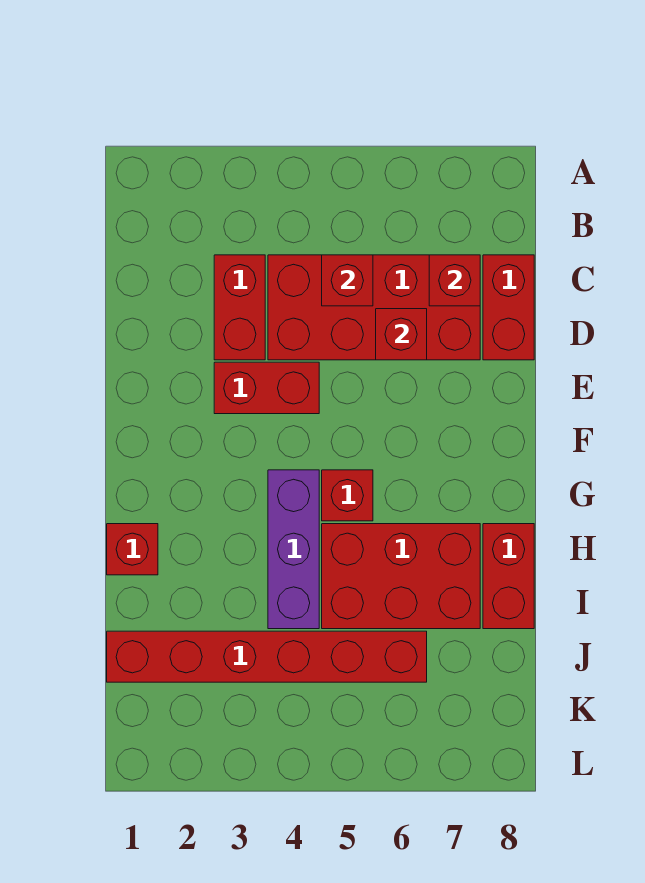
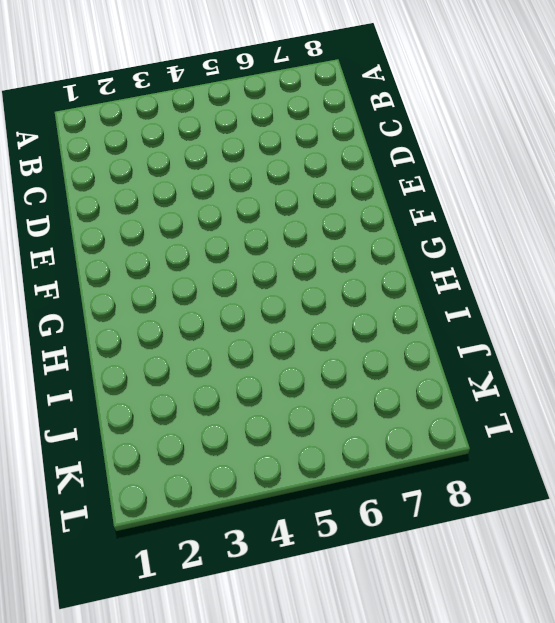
none -> red 1x2 brick [214,255,265,360]
none -> red 2x4 brick [268,255,480,360]
none -> red 1x2 brick [483,255,534,360]

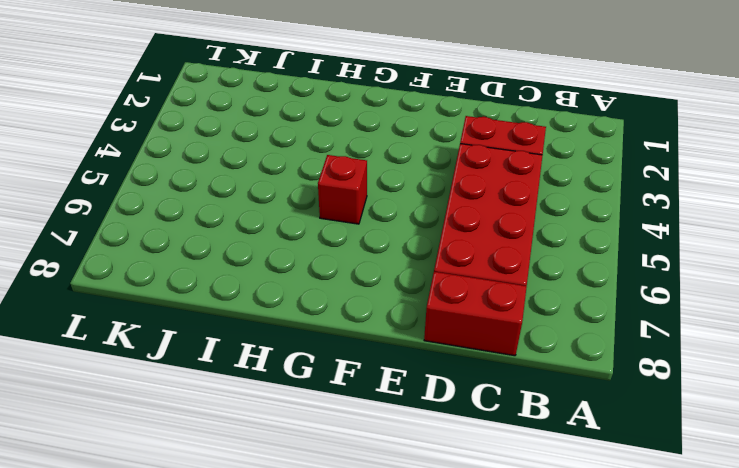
none -> red 1x2 brick [214,362,319,414]
none -> purple 1x3 brick [268,470,319,629]
none -> red 1x1 brick [107,524,158,575]

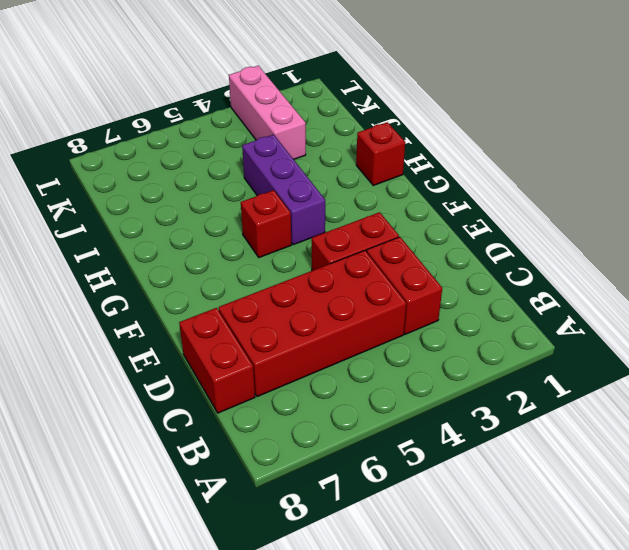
pink 1x3 brick [229,66,306,159] -> red 1x6 brick [107,631,427,682]
none -> red 2x3 brick [322,524,480,629]
none -> red 1x2 brick [483,524,534,629]
none -> red 1x1 brick [322,255,373,306]

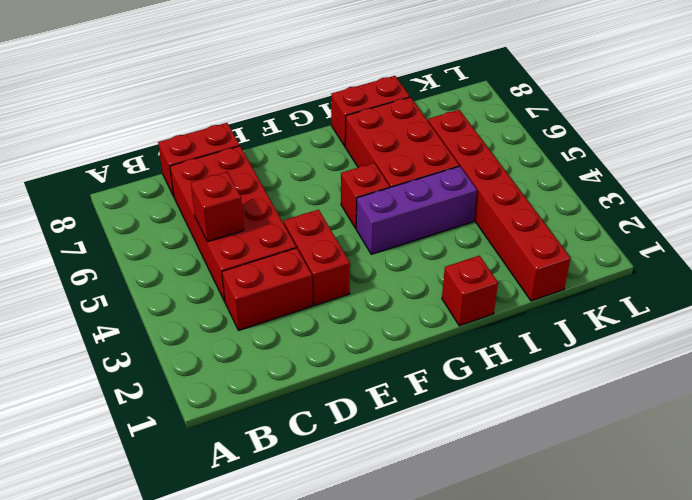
none -> red 1x1 brick [429,255,480,306]
none -> red 1x1 brick [376,309,427,360]

